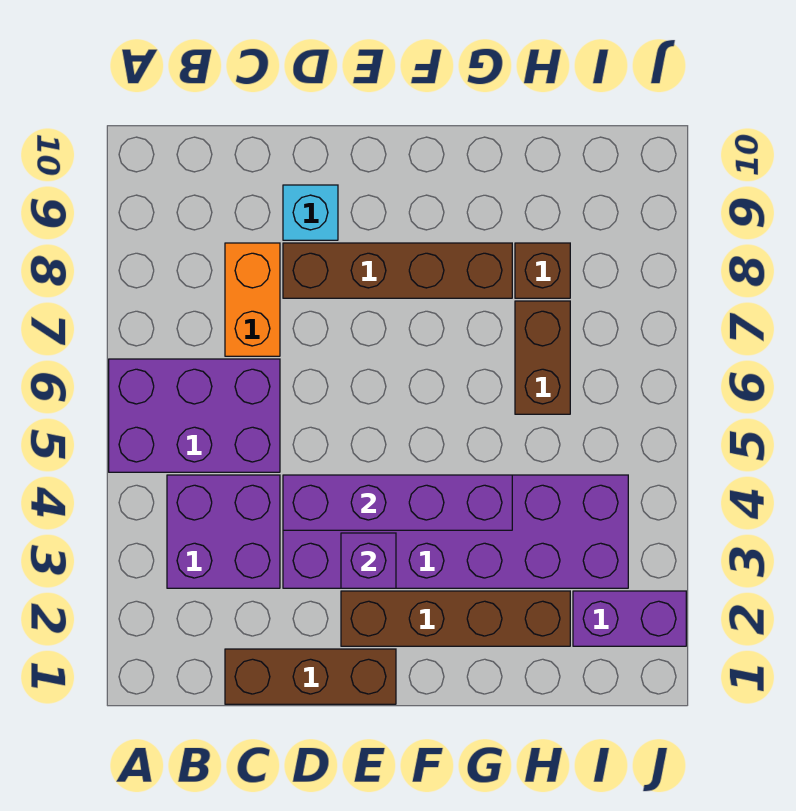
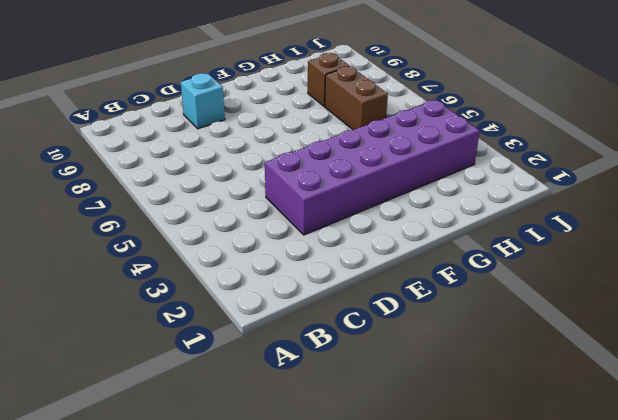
none -> purple 2x3 brick [109,359,280,472]
none -> purple 2x2 brick [167,475,280,588]
none -> brown 1x3 brick [225,649,396,704]

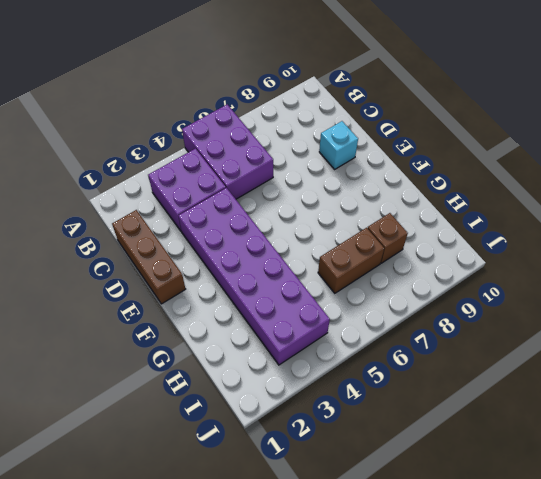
none -> orange 1x2 brick [225,243,280,356]
none -> brown 1x4 brick [283,243,512,298]
none -> brown 1x4 brick [341,591,570,646]

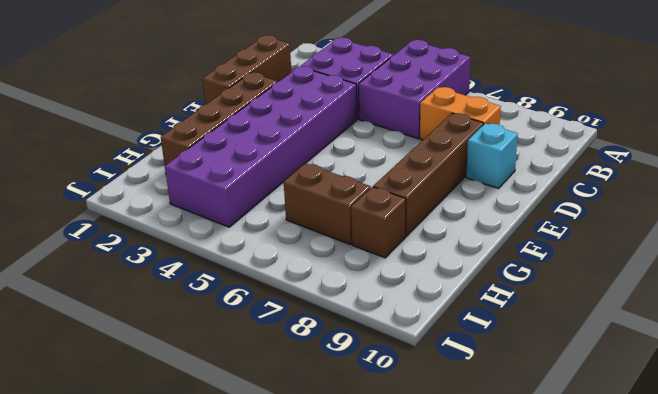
none -> purple 1x2 brick [573,591,686,646]
none -> purple 1x4 brick [283,475,512,530]
none -> purple 1x1 brick [341,533,396,588]

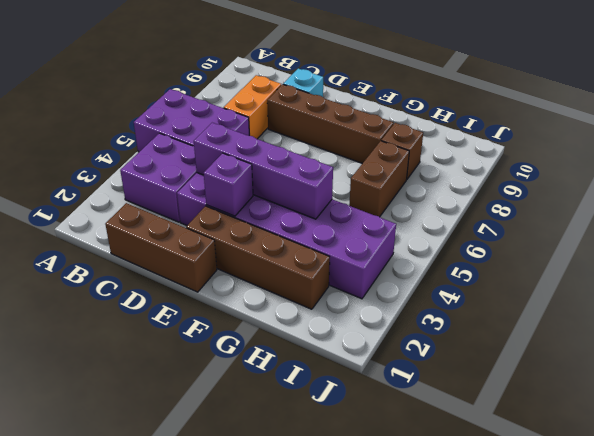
none -> purple 1x2 brick [573,591,686,646]

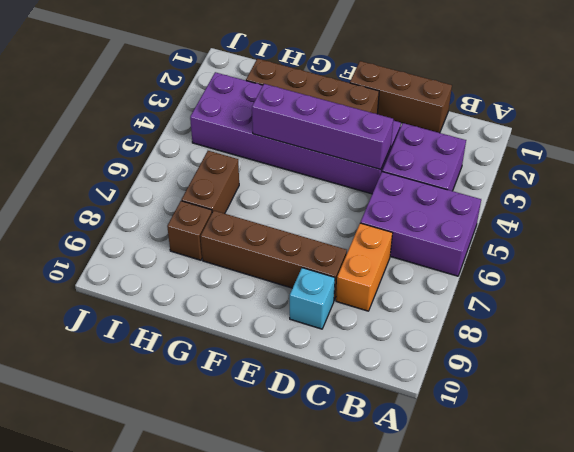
none -> purple 1x2 brick [573,591,686,646]
none -> purple 1x1 brick [341,533,396,588]

